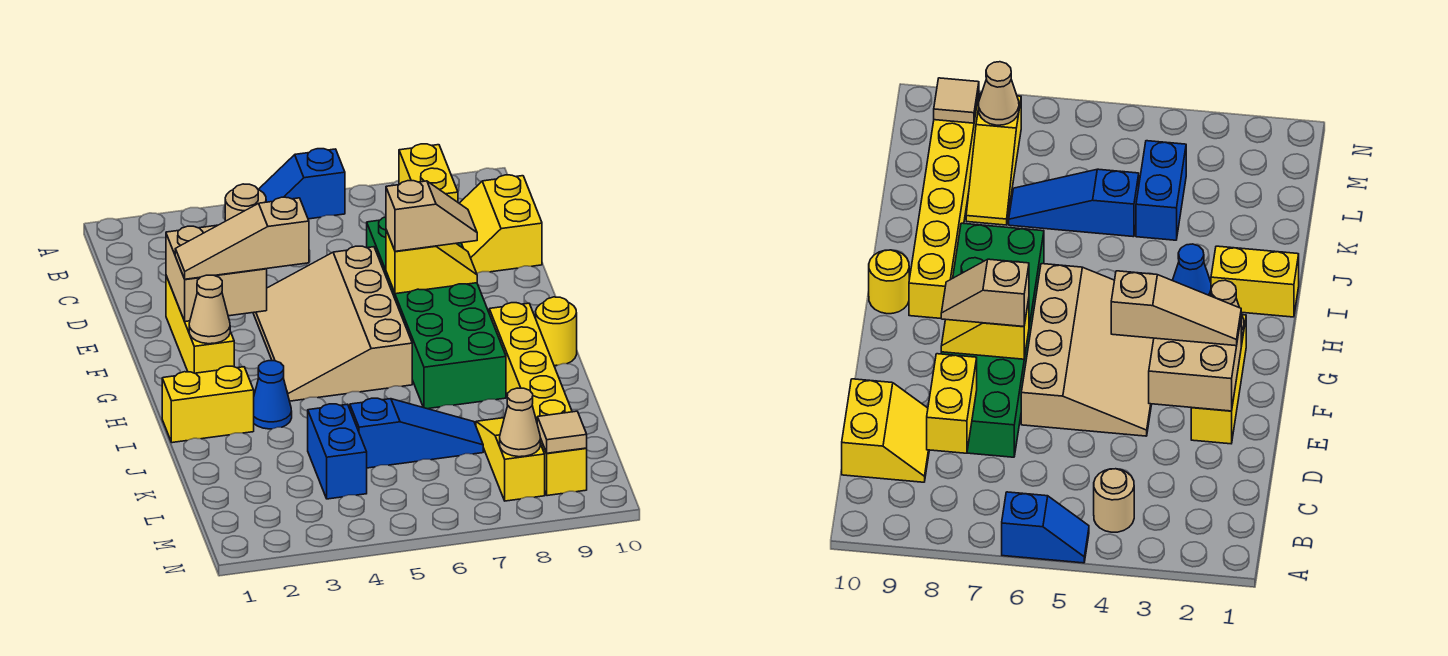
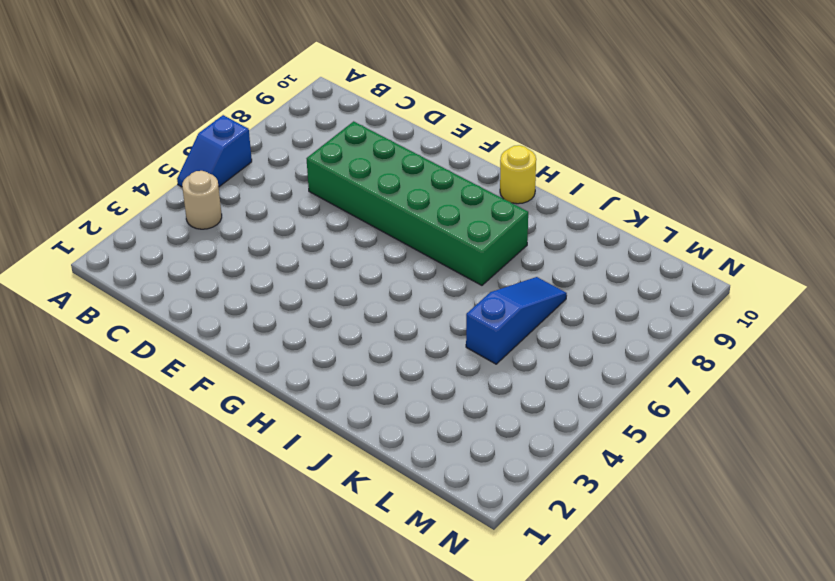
none -> yellow 2x2 slope [459,175,542,273]
none -> yellow 1x3 brick [166,276,234,373]
none -> tan 3x4 slope [253,246,412,401]

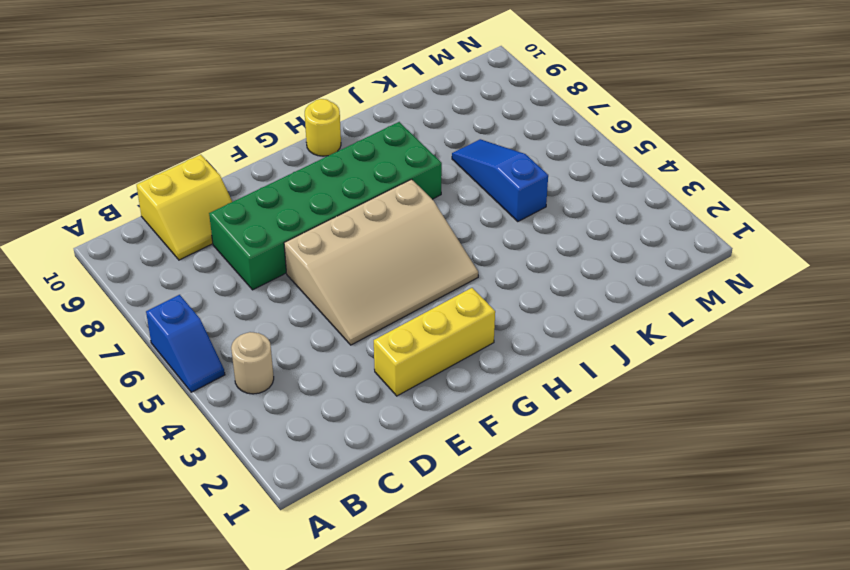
none -> yellow 1x6 brick [489,303,587,496]
none -> yellow 1x2 brick [162,366,254,443]
none -> blue 1x1 cone [254,361,292,429]

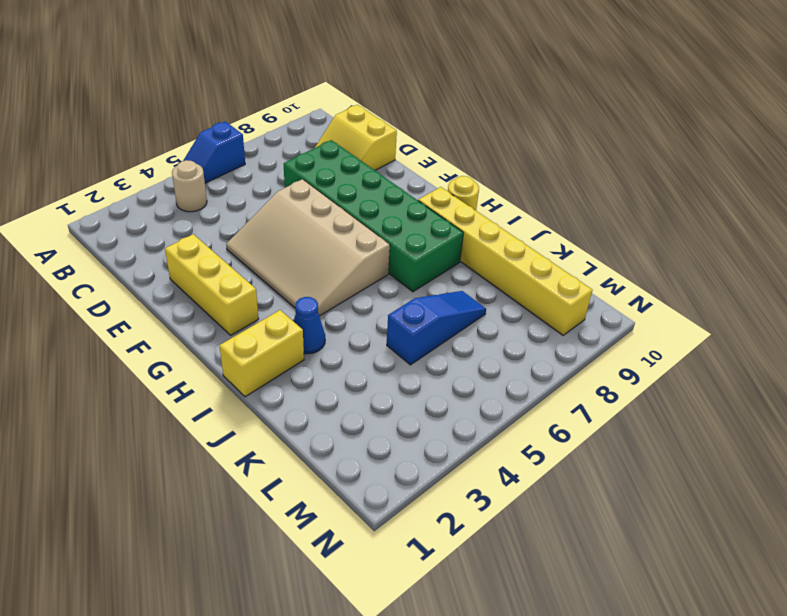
none -> blue 1x2 brick [308,404,367,499]
none -> yellow 1x3 slope [476,418,545,501]
none -> yellow 1x2 brick [399,144,458,202]

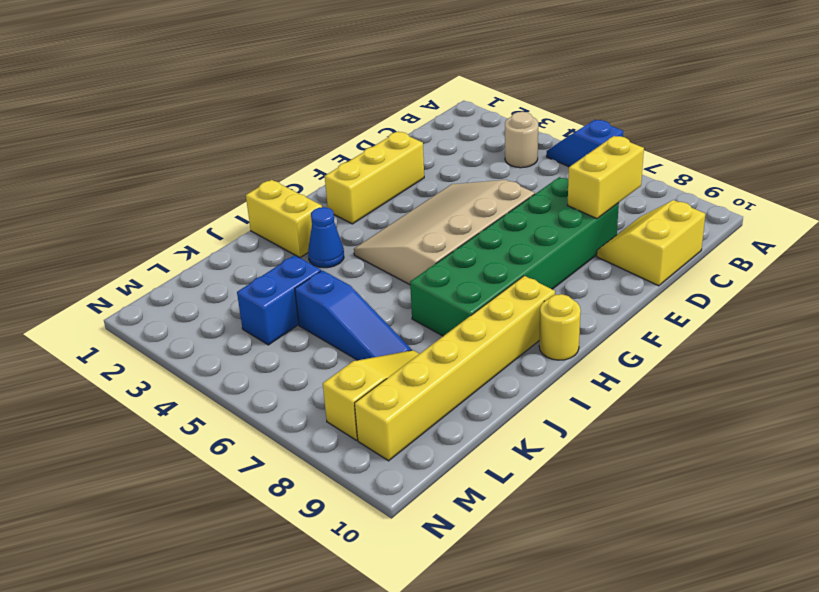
none -> tan 2x2 brick [166,225,267,322]
none -> yellow 1x2 slope [386,230,477,294]
none -> tan 1x1 cone [189,275,230,344]

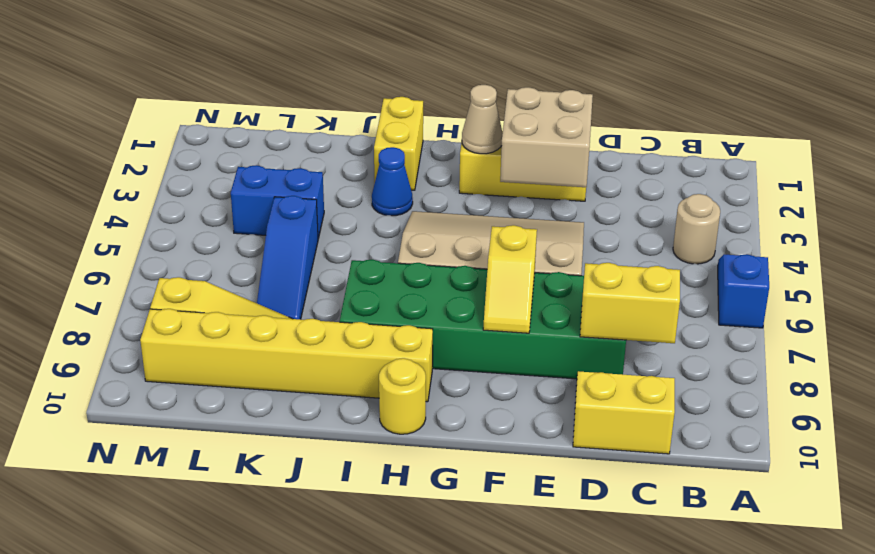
none -> tan 1x1 cone [500,388,541,457]
none -> tan 1x1 tile [537,411,587,453]
none -> tan 1x3 slope [175,197,309,279]

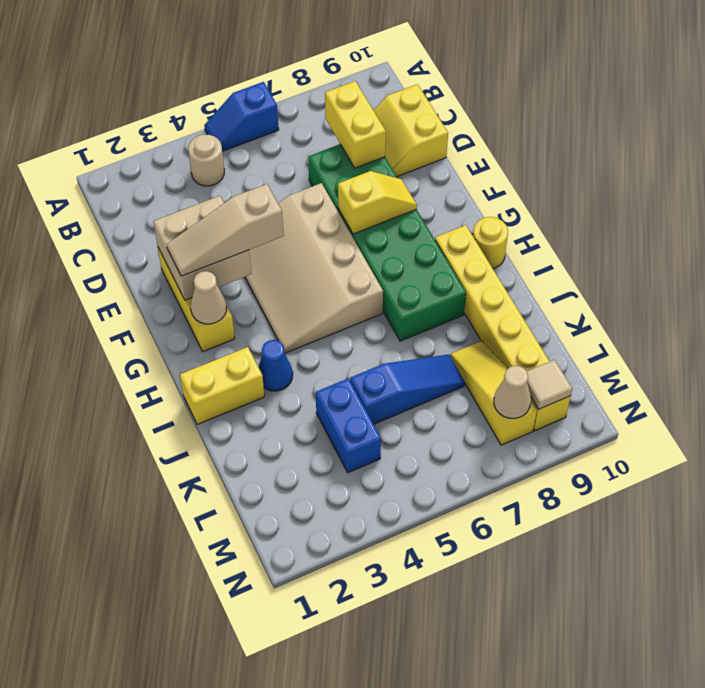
none -> tan 1x2 slope [386,181,477,251]

